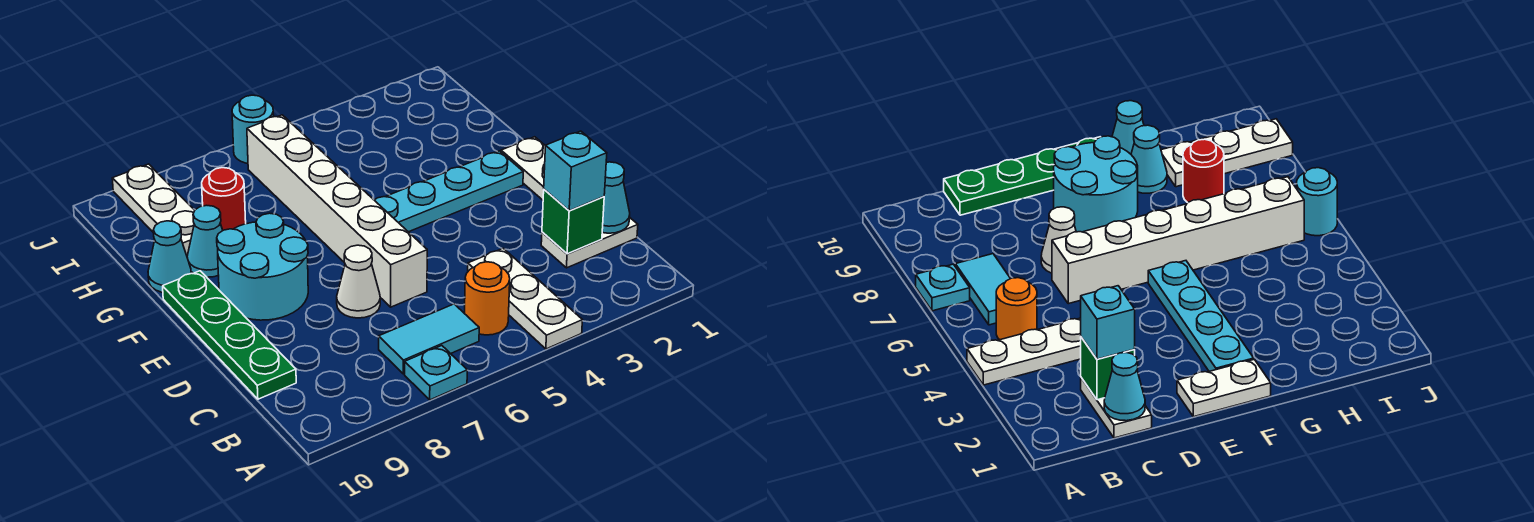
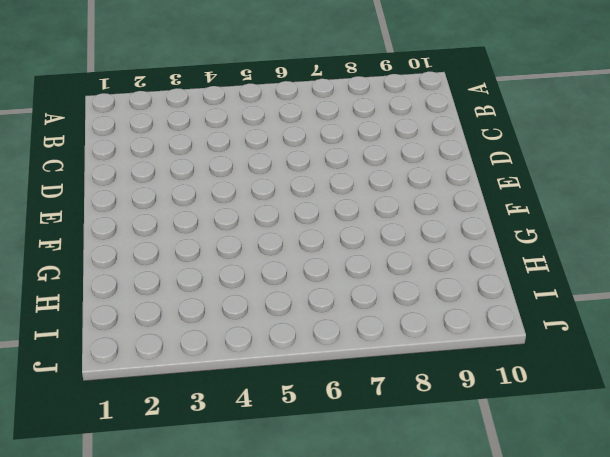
none -> white 1x3 plate [468,248,582,349]
none -> cyan 1x1 plate [405,346,467,400]
none -> orange 1x1 round brick [465,262,510,335]

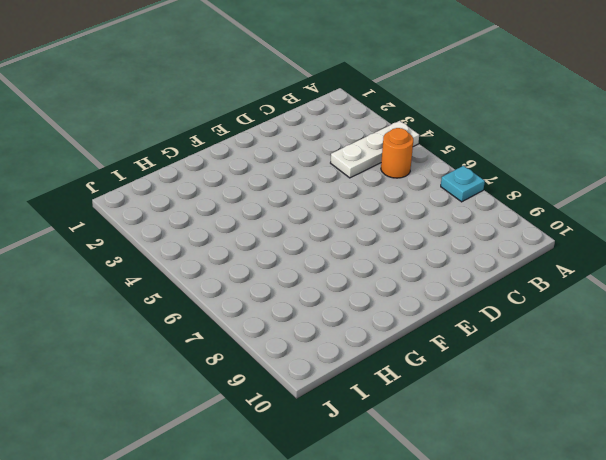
none -> cyan 1x2 tile [379,304,479,374]
none -> white 1x2 plate [541,218,638,268]
none -> green 1x4 plate [163,271,296,399]

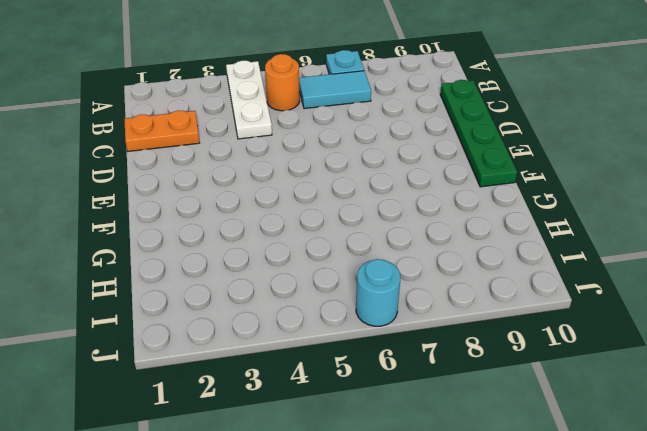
orange 1x2 plate [125,110,200,151] -> white 1x2 plate [541,218,638,268]
none -> white 1x6 brick [247,115,427,307]
none -> white 1x1 cone [337,245,380,318]
none -> white 1x2 plate [501,137,545,200]

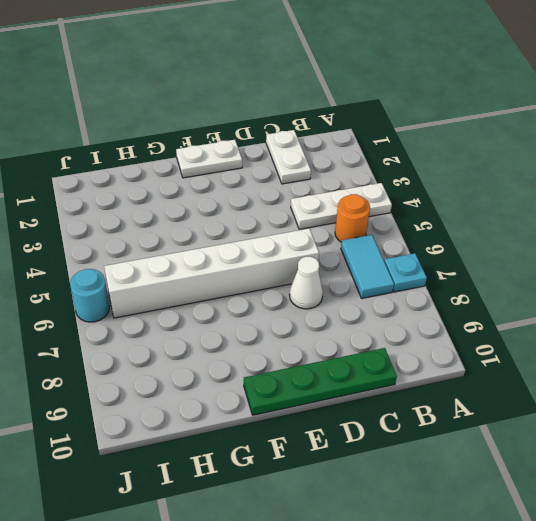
none -> cyan 2x2 round brick [217,213,308,320]
none -> cyan 1x4 plate [375,151,523,232]
none -> cyan 1x1 cone [187,205,223,277]

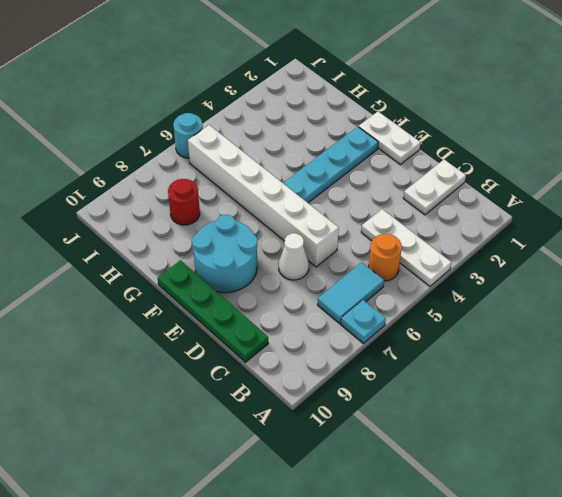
none -> cyan 1x1 cone [187,205,223,277]
none -> cyan 1x1 cone [148,221,191,292]
none -> white 1x3 plate [112,164,195,255]

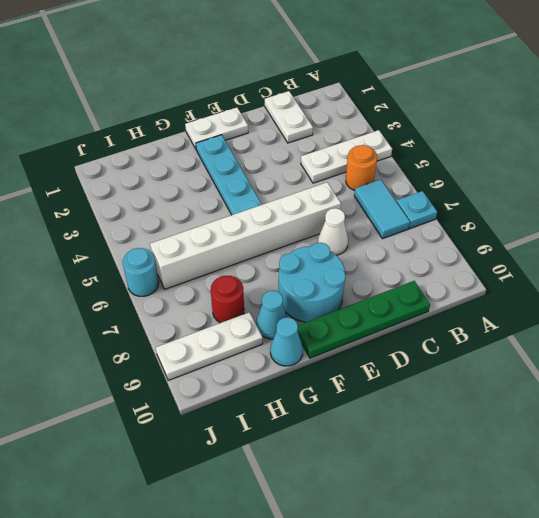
none -> cyan 1x1 cone [602,162,630,233]
none -> green 1x1 brick [542,189,604,254]
none -> cyan 1x1 brick [544,131,607,211]

